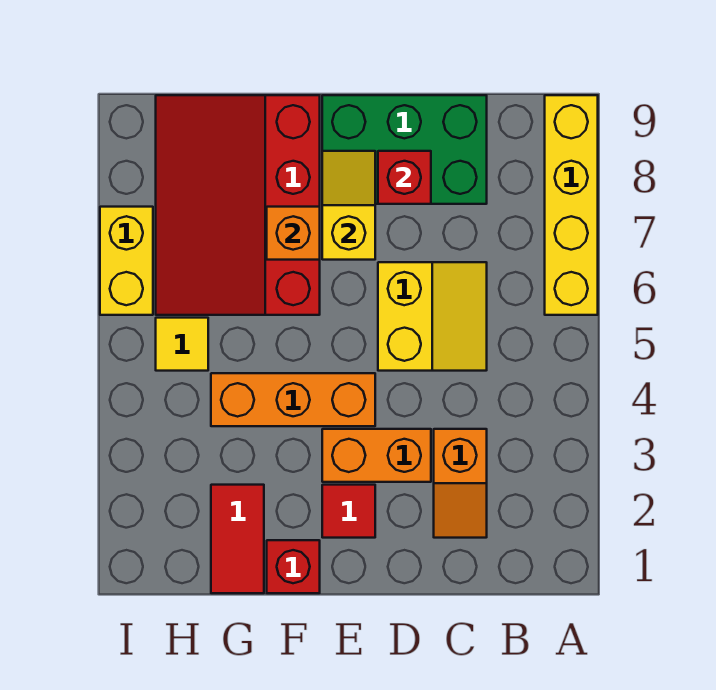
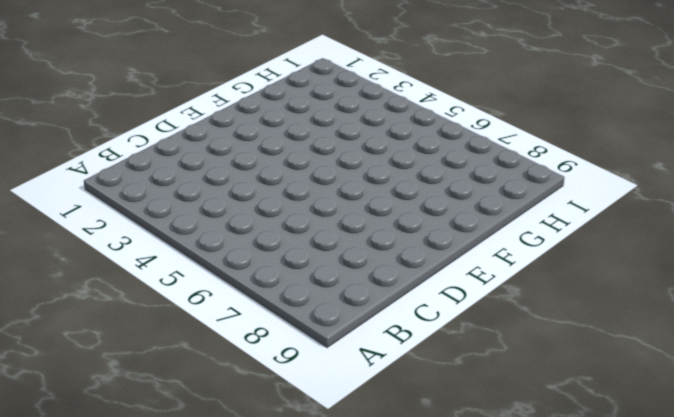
none -> yellow 1x4 brick [545,95,598,315]
none -> orange 1x2 slope [434,429,487,538]
none -> yellow 2x2 slope [378,262,487,371]

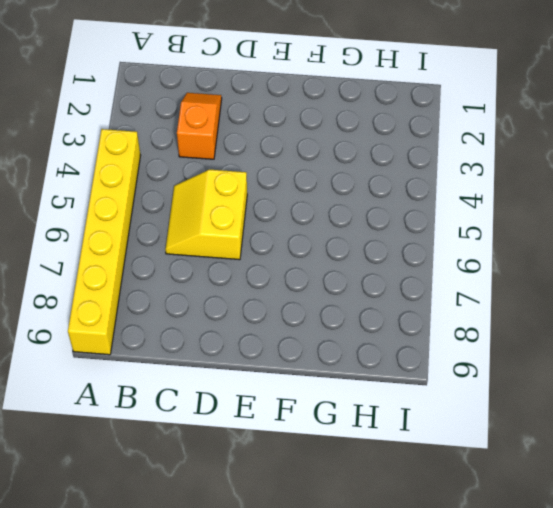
yellow 1x6 brick [68,129,141,355] -> yellow 1x4 brick [545,95,598,315]
none -> green 2x3 brick [322,95,487,204]
none -> orange 1x2 brick [322,429,431,482]
none -> red 1x1 tile [322,485,375,538]

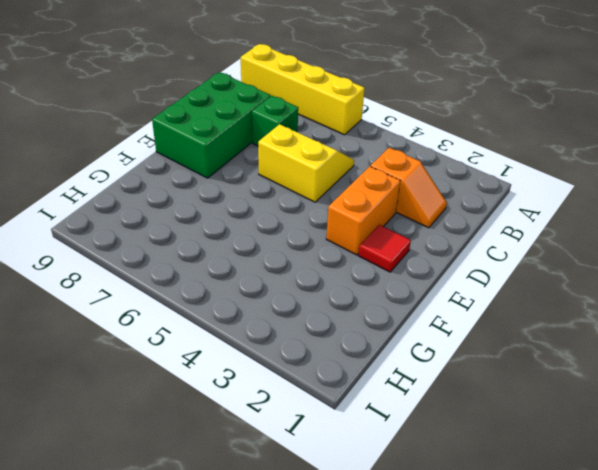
green 1x1 brick [252,96,298,146] -> none
none -> orange 1x3 brick [211,373,375,426]
none -> red 1x1 brick [267,540,320,593]
none -> red 3x4 slope [156,95,320,315]

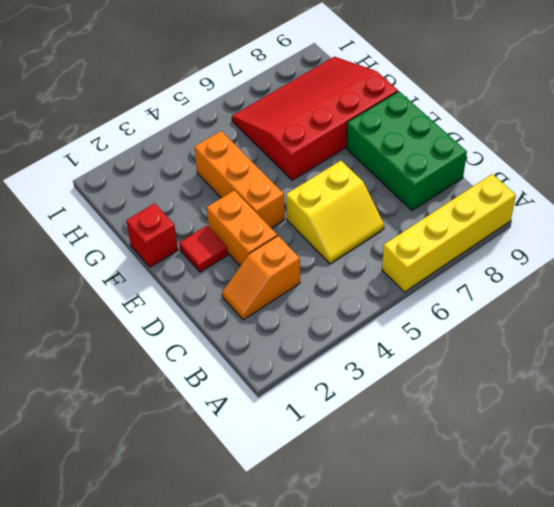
none -> red 1x2 tile [211,485,264,593]
none -> yellow 1x1 tile [156,318,208,371]
none -> yellow 1x2 brick [100,207,153,315]

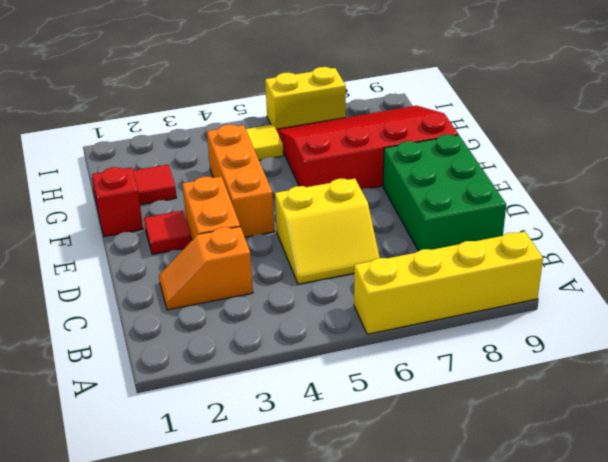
none -> red 1x1 brick [378,151,431,204]
none -> yellow 1x2 slope [322,151,375,260]
none -> orange 1x1 brick [267,207,320,260]

